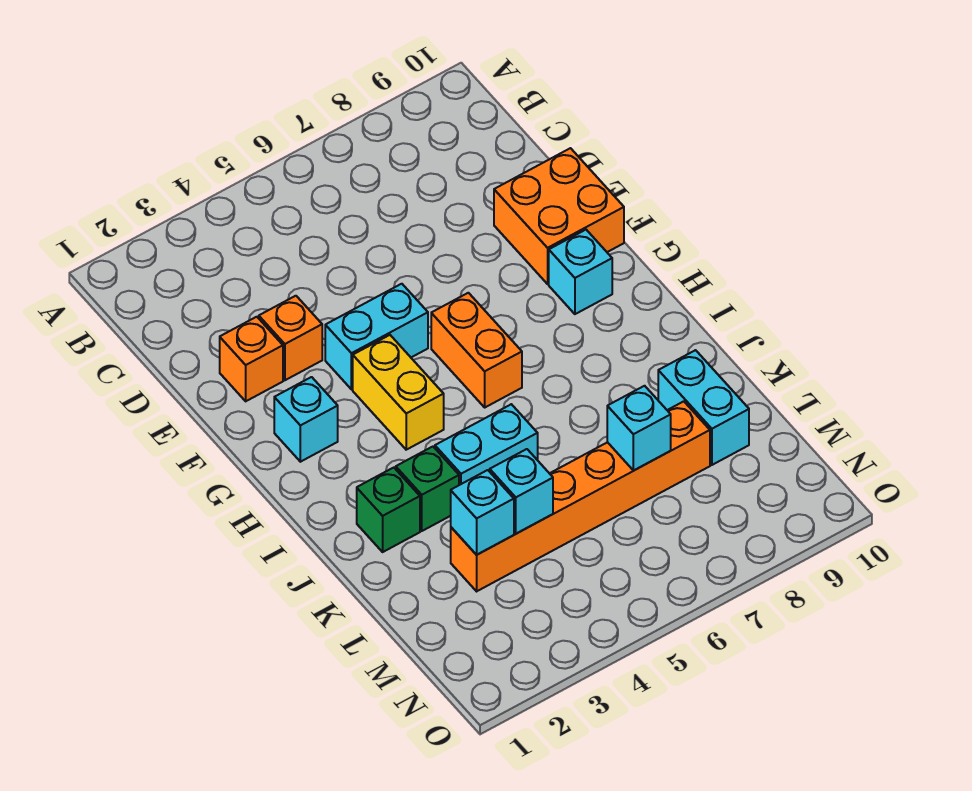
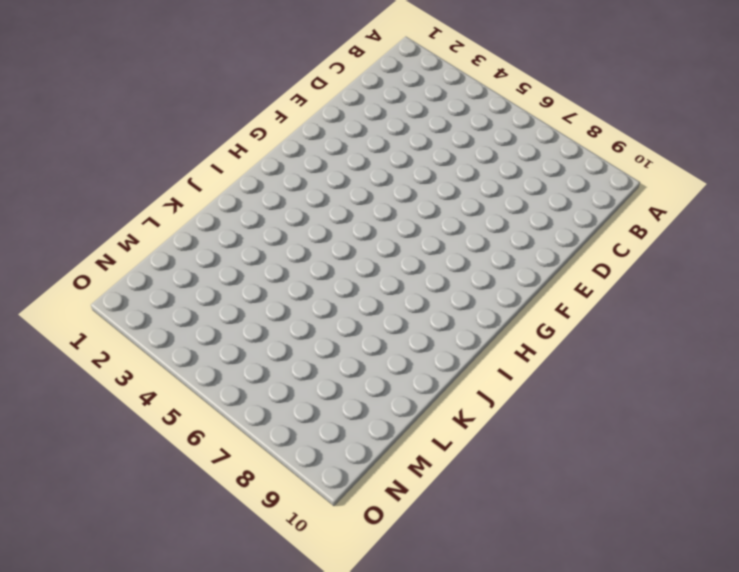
none -> orange 1x1 brick [220,317,283,401]
none -> orange 1x1 brick [259,296,322,380]
none -> orange 2x2 brick [494,148,624,284]

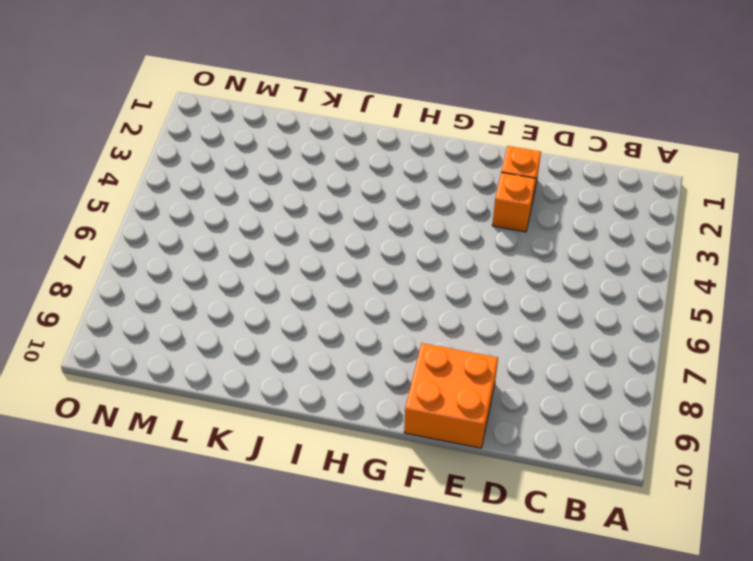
none -> cyan 1x2 brick [325,284,428,389]
none -> cyan 1x1 brick [274,377,338,462]
none -> yellow 1x2 brick [353,335,444,450]

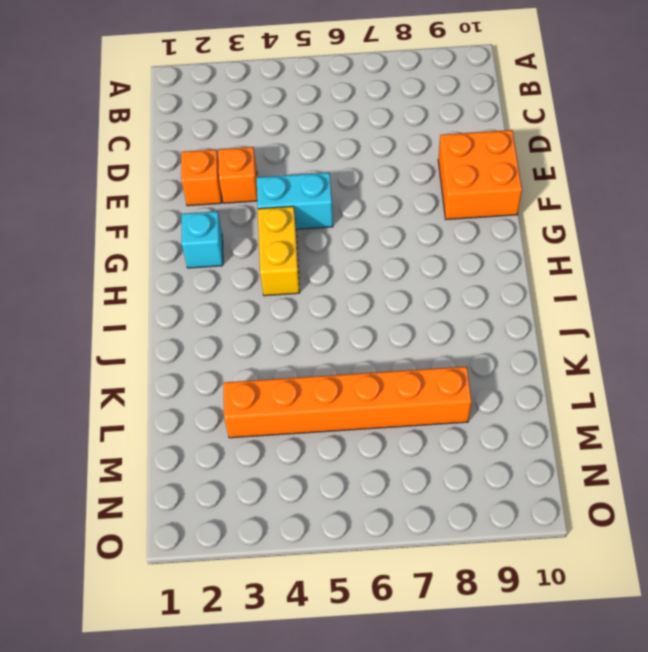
none -> orange 1x2 brick [431,293,522,407]
none -> cyan 1x1 brick [549,230,612,314]
none -> green 1x1 brick [357,468,420,552]

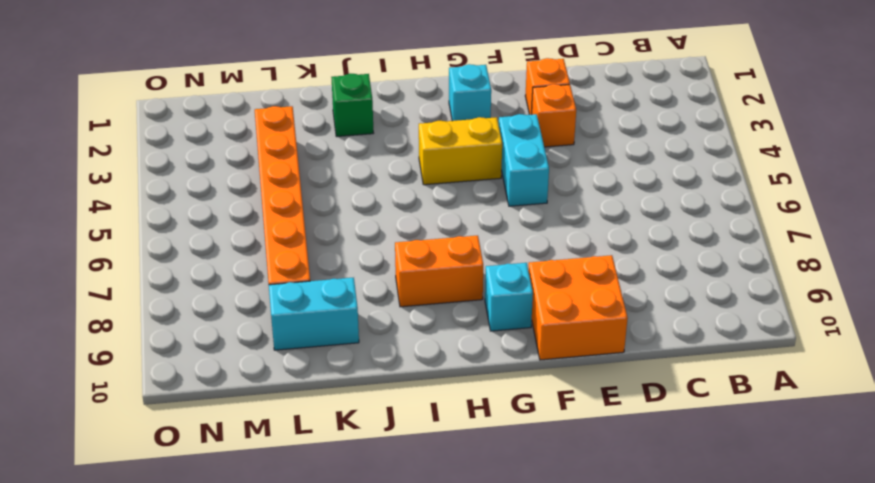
orange 1x2 brick [395,236,483,307] -> orange 1x2 brick moved to [431,293,522,407]
none -> green 1x1 brick [396,447,459,531]
none -> cyan 1x2 brick [435,404,538,485]
none -> cyan 1x1 brick [451,470,514,555]

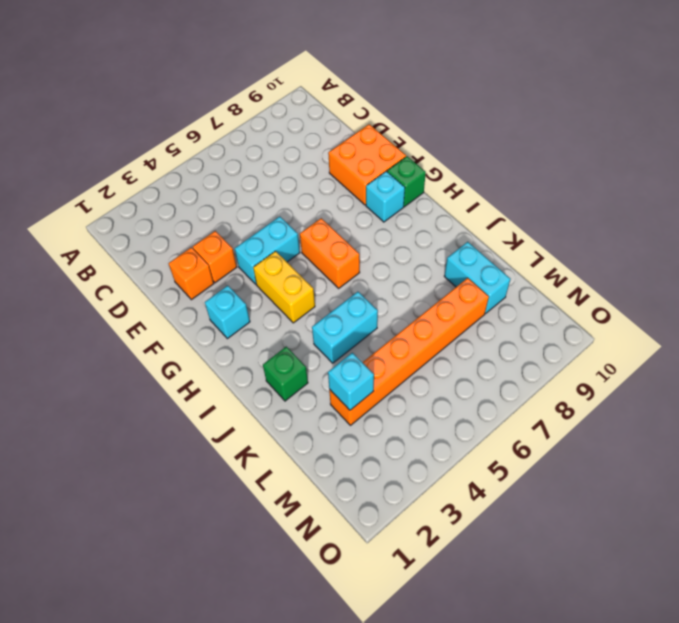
green 1x1 brick [387,156,426,207] -> green 1x1 brick moved to [396,447,459,531]
none -> cyan 1x1 brick [490,449,553,534]
none -> cyan 1x1 brick [607,386,671,470]

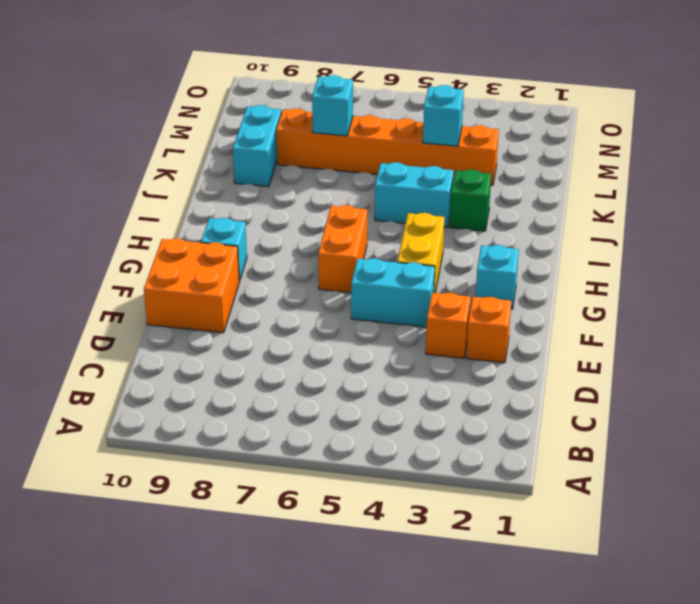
none -> green 1x1 brick [357,468,420,552]
none -> cyan 1x1 brick [451,470,514,555]

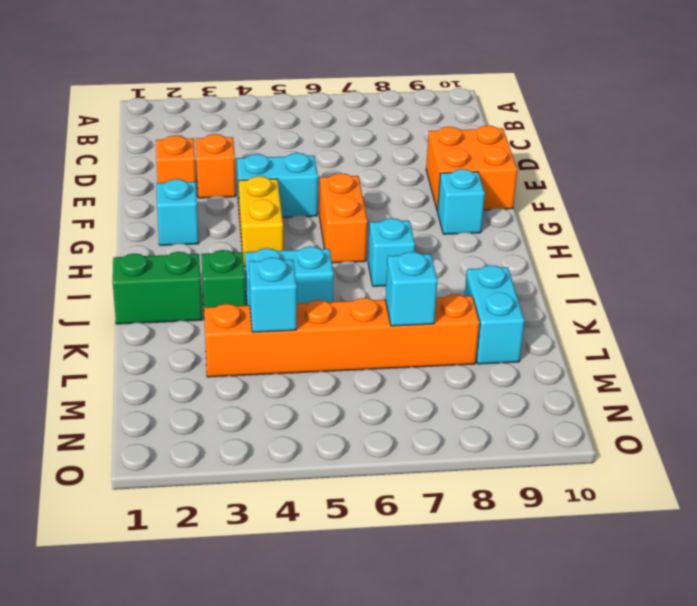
cyan 1x1 brick [368,218,415,286] -> cyan 1x1 brick moved to [451,470,514,555]
green 1x2 brick [113,252,202,324] -> green 1x1 brick [357,468,420,552]

